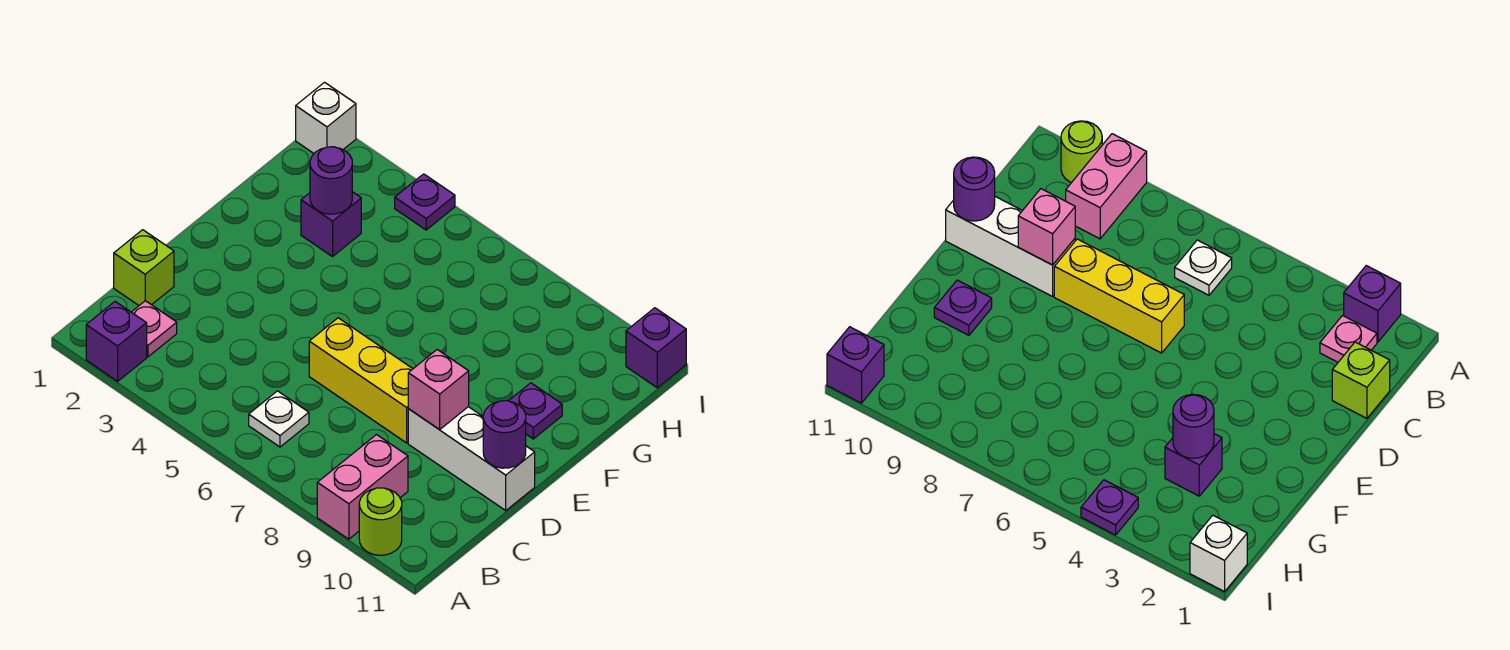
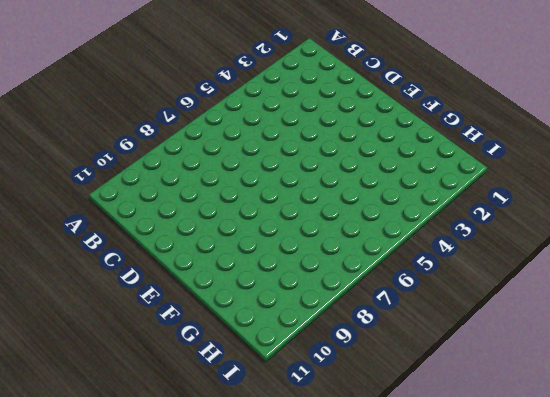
none -> purple 1x1 brick [86,302,147,381]
none -> pink 1x2 brick [317,435,408,539]
none -> lime 1x1 round brick [359,488,402,555]

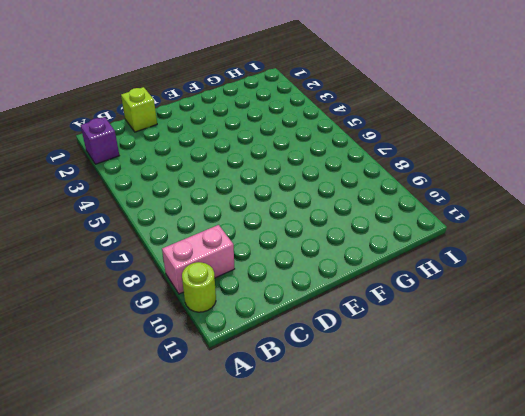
none -> pink 1x1 plate [132,301,177,357]
none -> white 1x1 plate [249,391,309,447]
none -> yellow 1x3 brick [309,318,413,443]

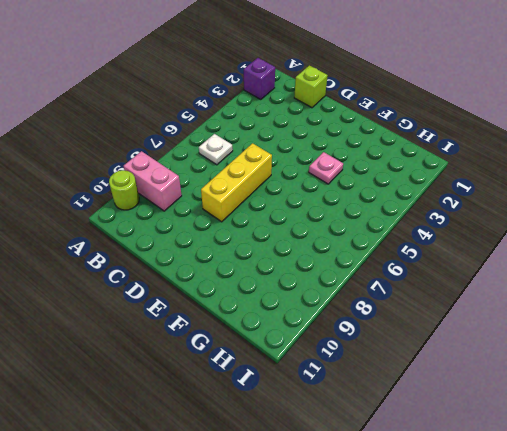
pink 1x1 plate [309,152,343,184] -> pink 1x1 plate moved to [132,301,177,357]
none -> white 1x3 brick [408,407,535,511]
none -> purple 1x1 plate [509,383,562,439]
none -> purple 1x1 brick [301,192,361,257]

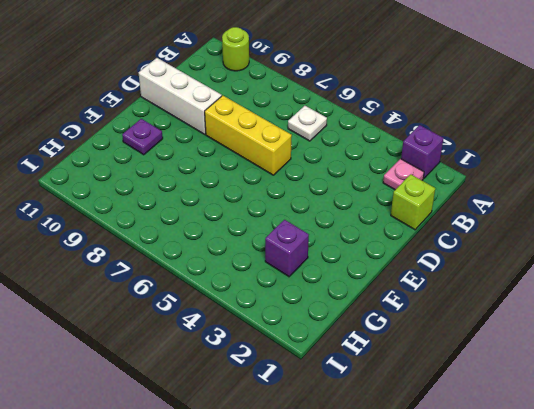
none -> pink 1x2 brick [317,435,408,539]
none -> white 1x1 brick [296,82,356,153]
none -> purple 1x1 plate [395,174,455,230]

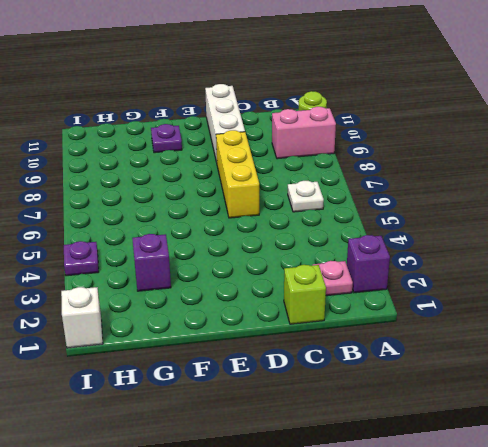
none -> purple 1x1 brick [626,308,686,388]
none -> pink 1x1 brick [408,350,469,430]
none -> purple 1x1 round brick [483,401,526,468]

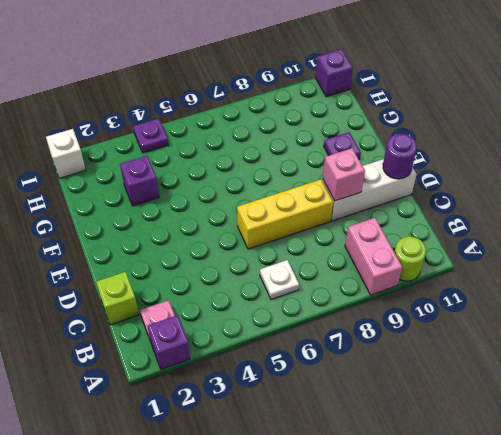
none -> purple 1x1 round brick [310,147,352,214]

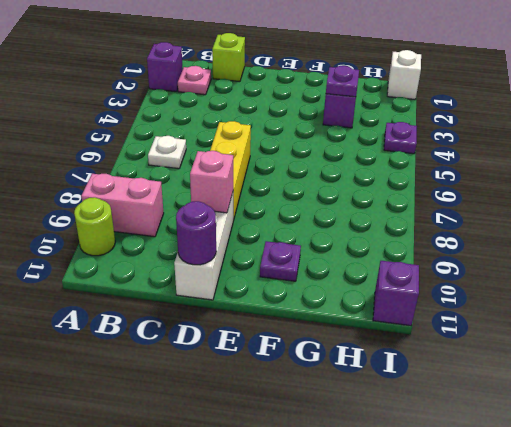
purple 1x1 plate [326,66,359,97] -> purple 1x1 round brick [310,147,352,214]

